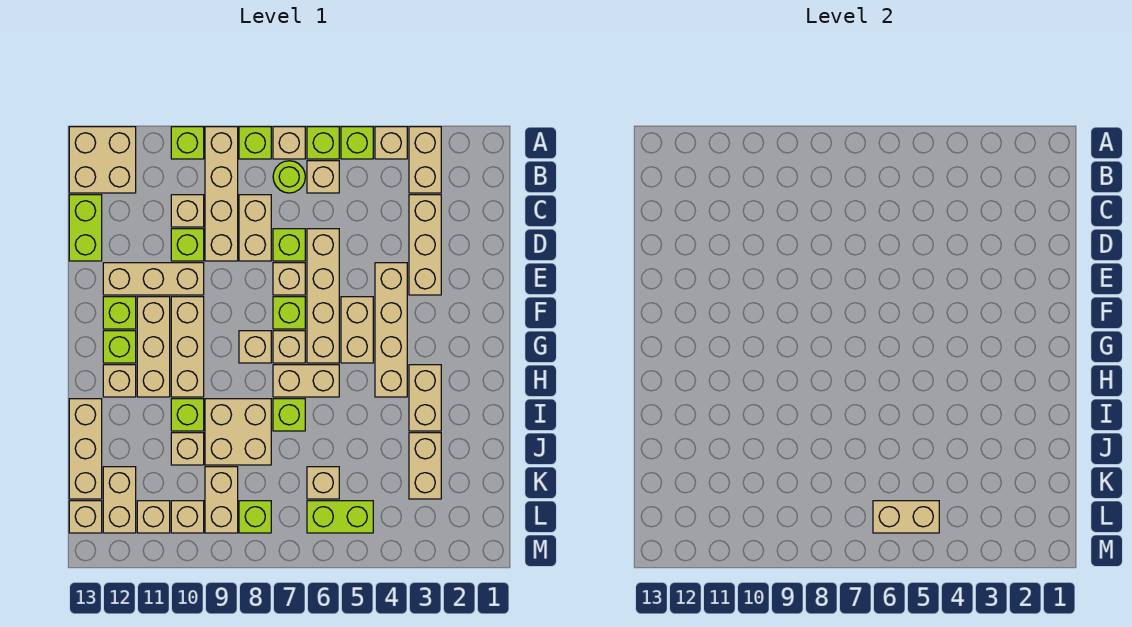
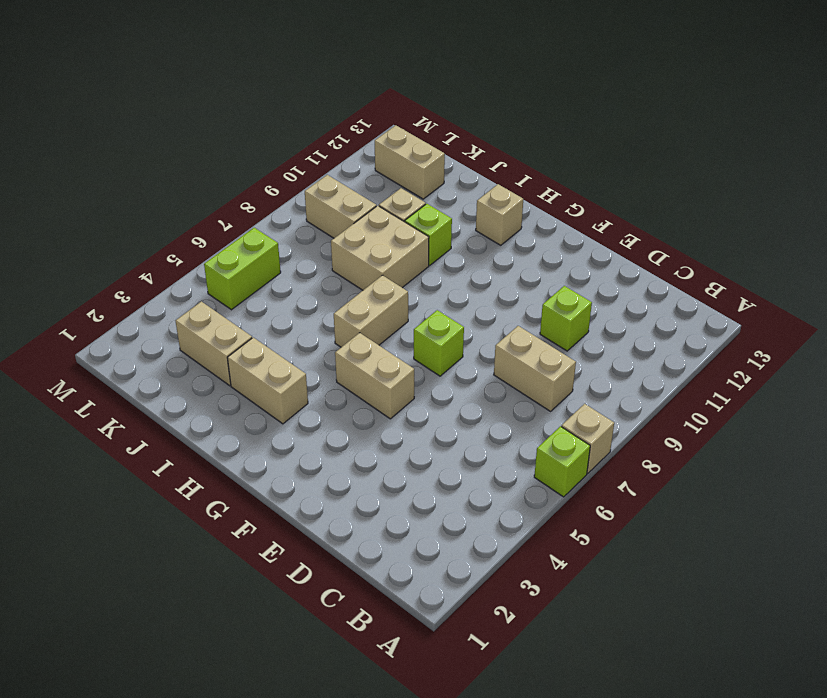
none -> tan 1x2 brick [409,127,441,193]
none -> tan 1x1 brick [375,127,407,159]
none -> lime 1x1 brick [341,127,373,159]
none -> lime 1x1 brick [239,127,271,159]

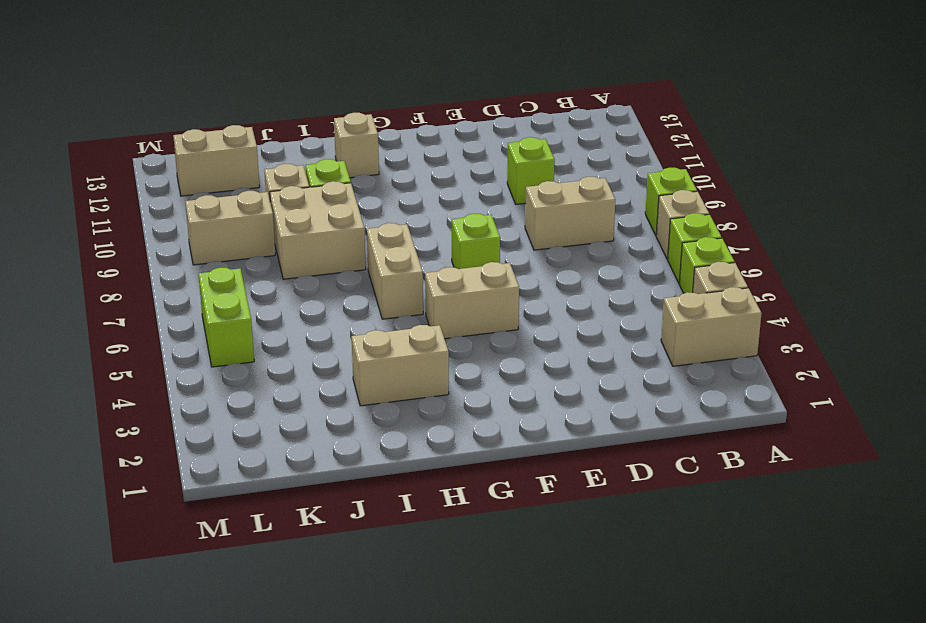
none -> tan 1x4 brick [205,127,238,261]
none -> lime 1x1 brick [171,127,204,159]
none -> tan 2x2 brick [69,127,136,193]
none -> tan 1x1 brick [307,161,339,193]

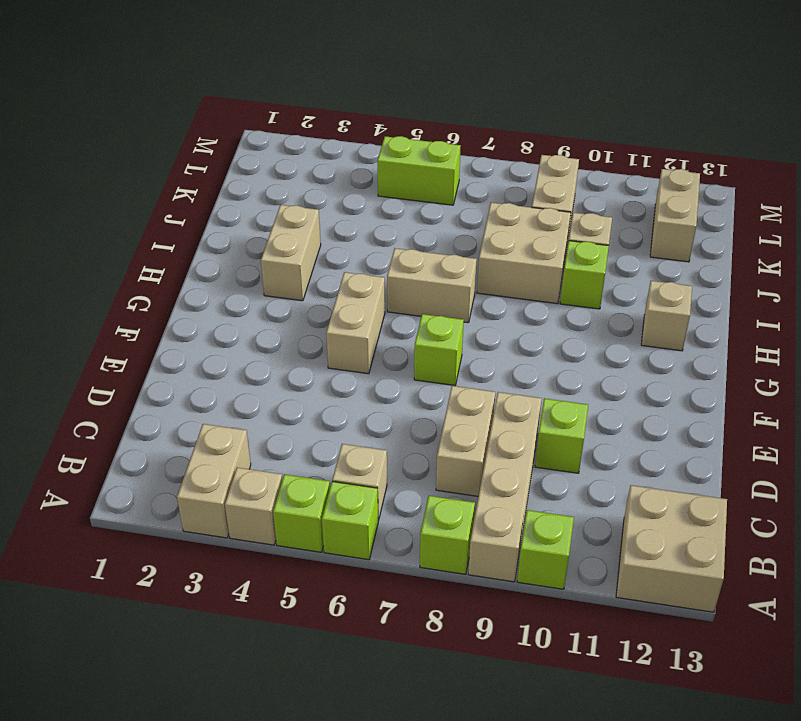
none -> tan 1x1 brick [273,127,305,159]
none -> lime 1x1 round brick [273,161,305,193]
none -> tan 1x3 brick [409,195,441,295]
none -> tan 1x1 brick [171,195,204,227]

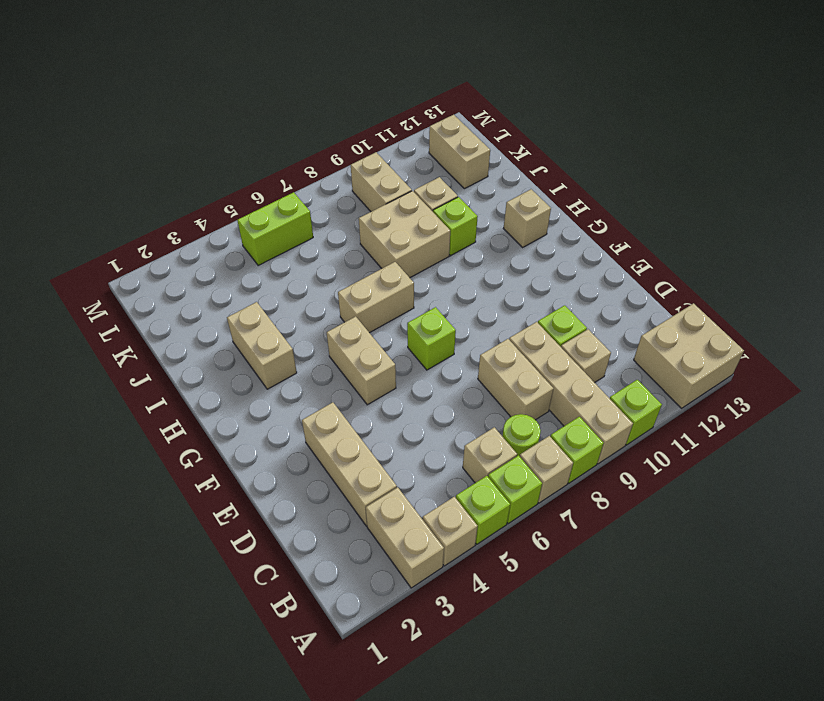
none -> lime 1x2 brick [69,195,102,261]
none -> tan 1x4 brick [307,229,339,363]
none -> lime 1x1 brick [273,229,305,261]
none -> tan 1x4 brick [375,263,407,397]

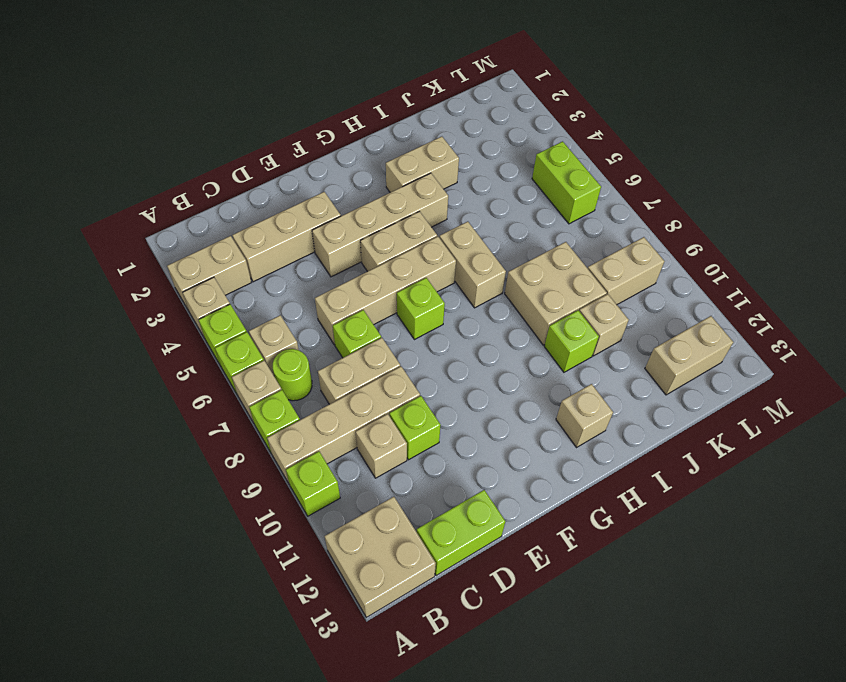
none -> tan 1x1 brick [273,263,305,295]
none -> tan 1x3 brick [103,263,204,295]
none -> tan 1x3 brick [171,297,204,397]
none -> tan 1x3 brick [137,297,170,397]

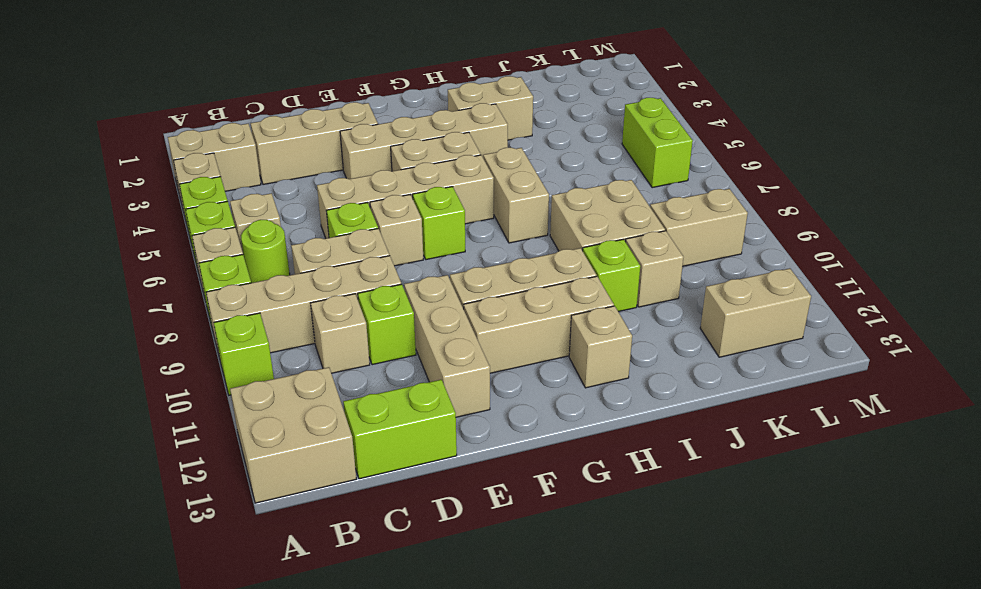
none -> lime 1x1 brick [103,297,136,329]
none -> tan 1x1 brick [273,331,305,363]
none -> tan 1x1 brick [239,331,271,363]
none -> lime 1x1 brick [103,331,136,363]

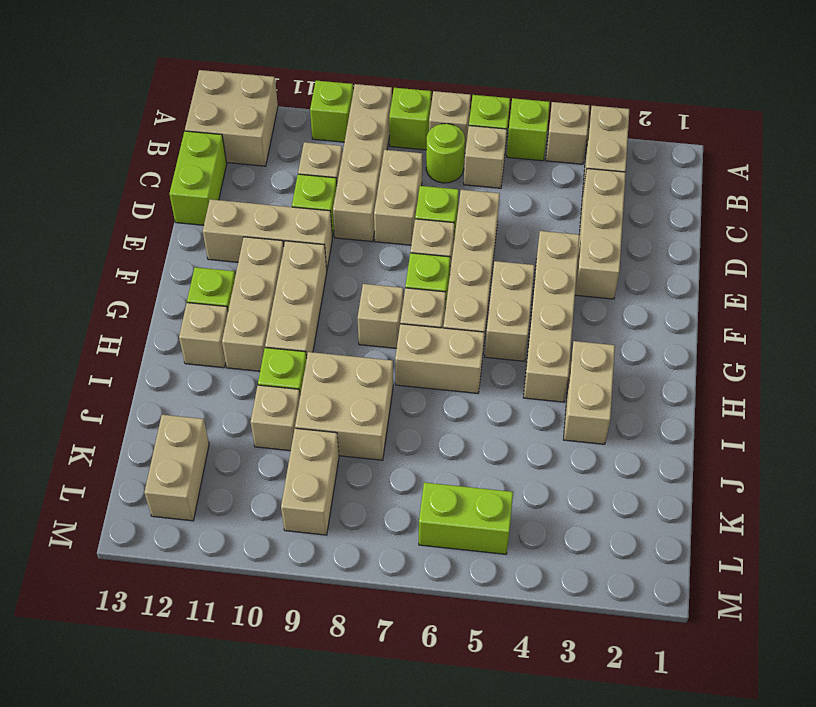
none -> lime 1x1 brick [103,297,136,329]
none -> lime 1x1 brick [273,399,305,431]
none -> tan 1x3 brick [69,399,102,499]
none -> tan 1x2 brick [409,433,441,499]

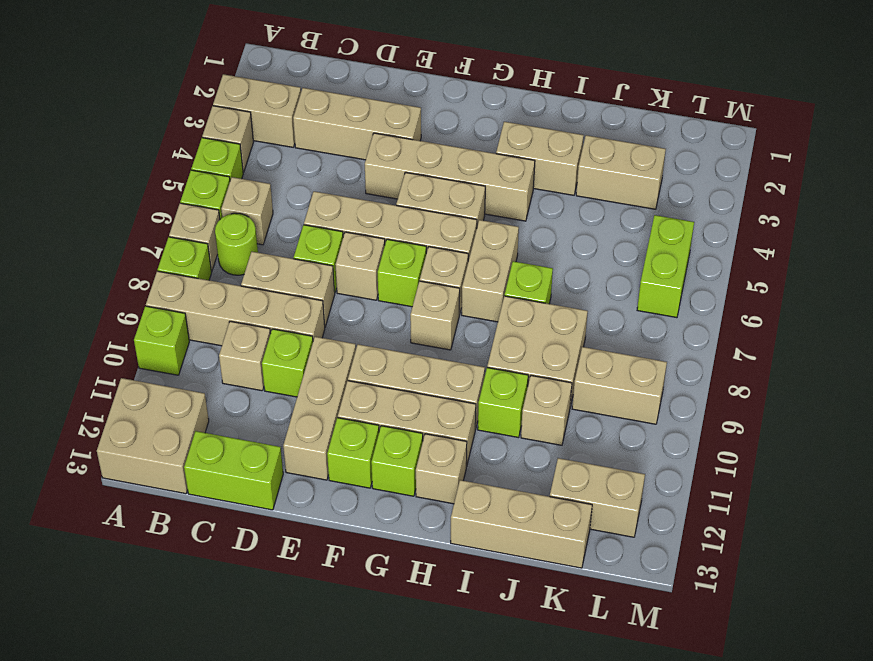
none -> tan 1x1 brick [307,467,339,499]
none -> lime 1x1 brick [239,501,271,533]
none -> tan 1x1 brick [171,501,204,533]
none -> tan 1x1 brick [137,501,170,533]

